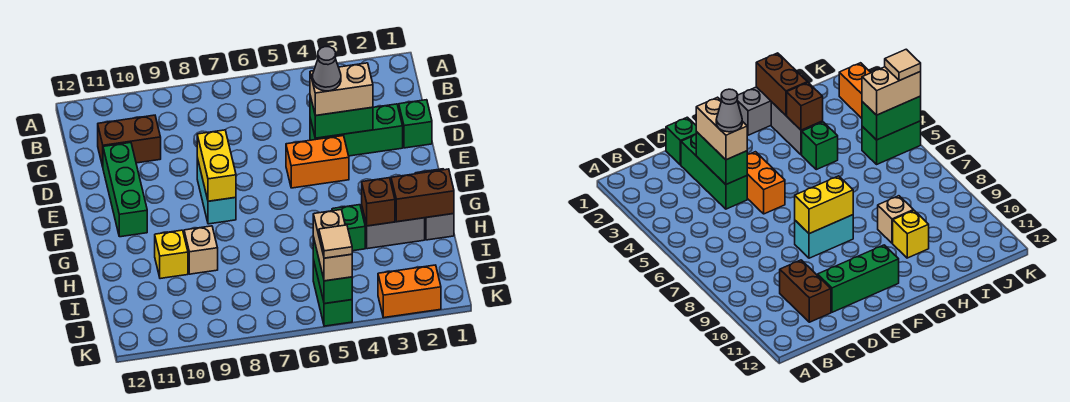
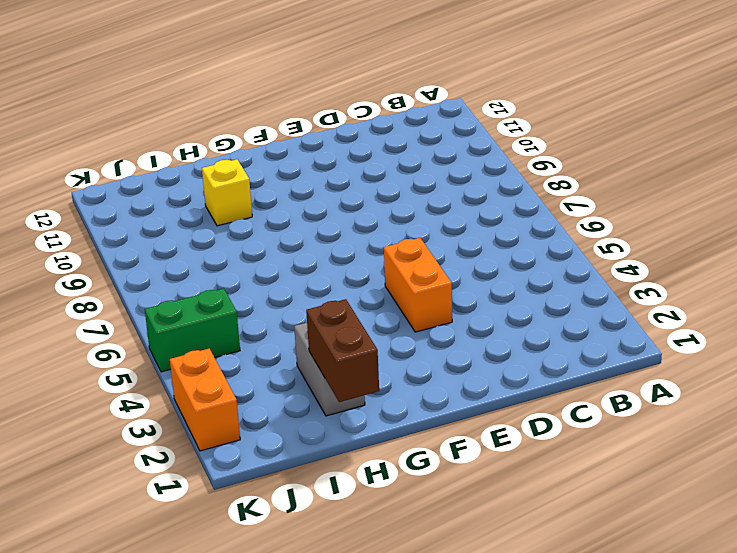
none -> brown 1x2 brick [98,115,161,166]
none -> green 1x1 brick [399,100,432,148]
none -> green 1x3 brick [310,104,403,156]

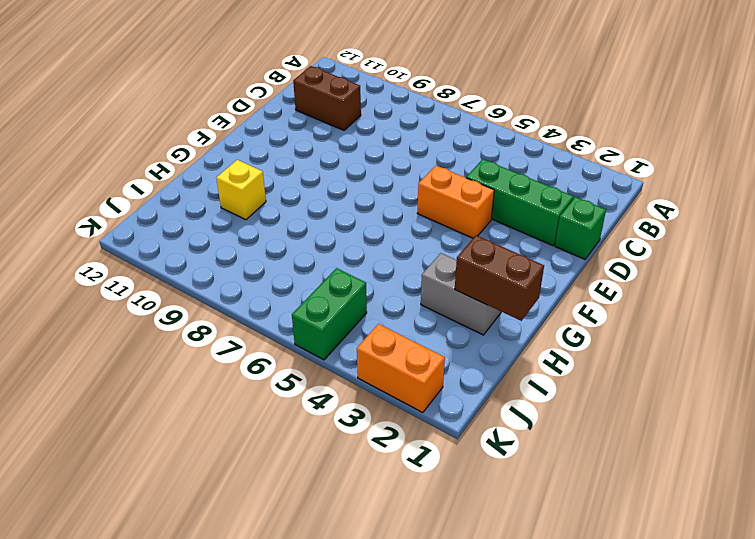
none -> green 1x3 brick [103,143,147,237]
none -> cyan 1x2 brick [197,158,236,224]
none -> grey 1x2 brick [415,169,454,240]

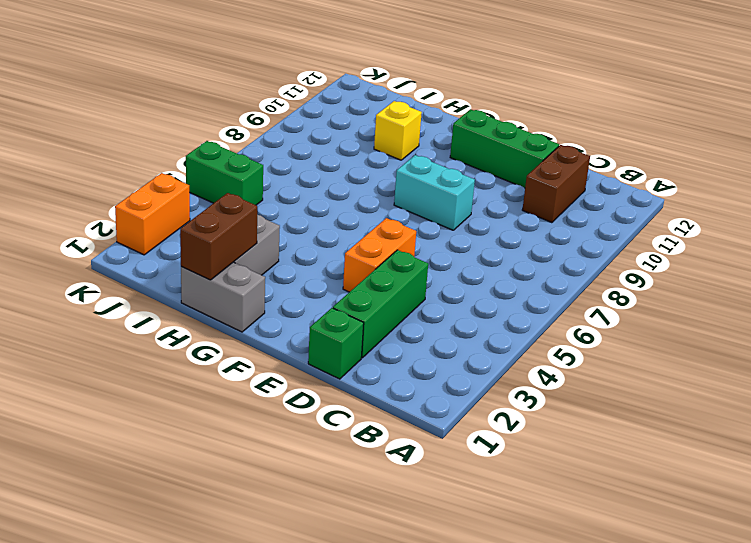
none -> green 1x1 brick [332,205,365,251]
none -> tan 1x1 brick [184,226,218,274]
none -> green 1x2 brick [310,96,373,138]

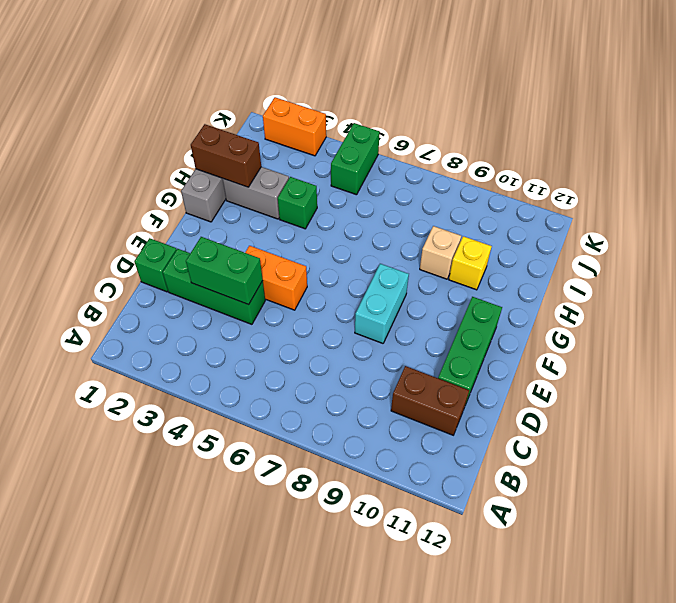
none -> yellow 1x2 brick [197,130,236,201]
none -> brown 1x1 brick [362,178,395,226]
none -> green 1x2 brick [313,237,352,304]

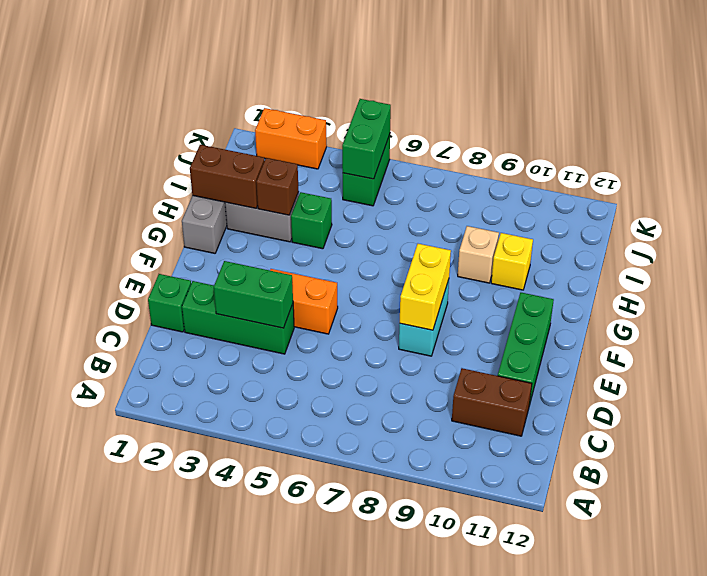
none -> tan 1x2 brick [310,63,373,116]
none -> tan 1x2 brick [313,210,352,281]
none -> grey 1x1 cone [313,47,341,91]

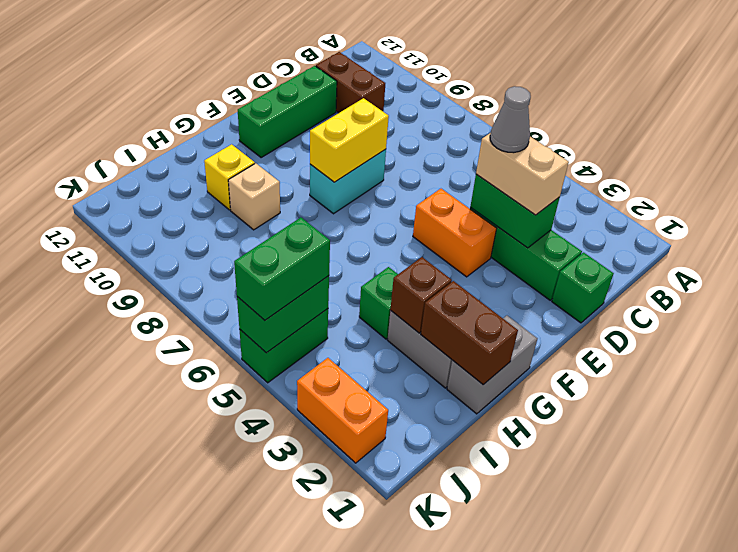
green 1x2 brick [234,218,330,320] -> tan 1x2 brick [313,210,352,281]
none -> tan 1x1 tile [319,225,352,258]

